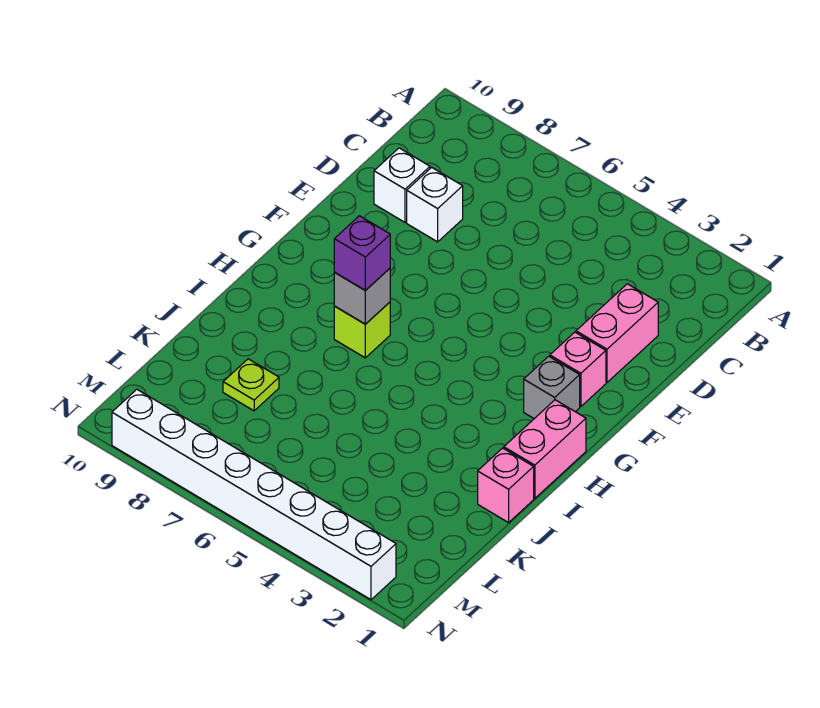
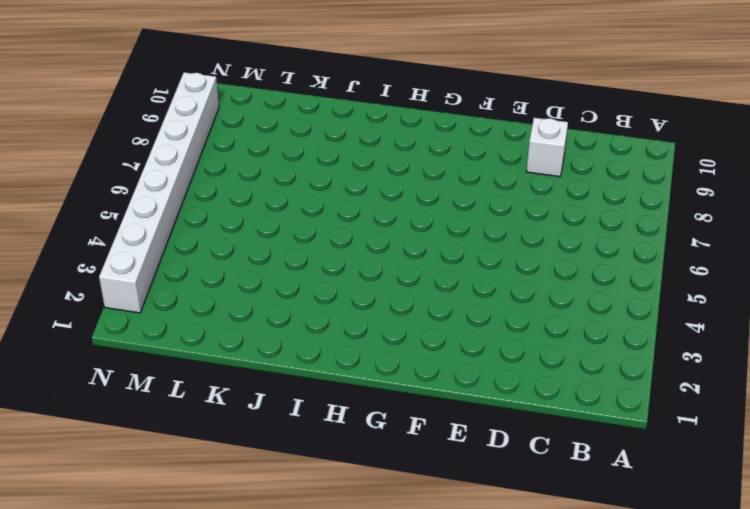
none -> pink 1x2 brick [576,284,658,382]
none -> white 1x1 brick [407,167,463,242]
none -> pink 1x1 brick [550,332,606,407]

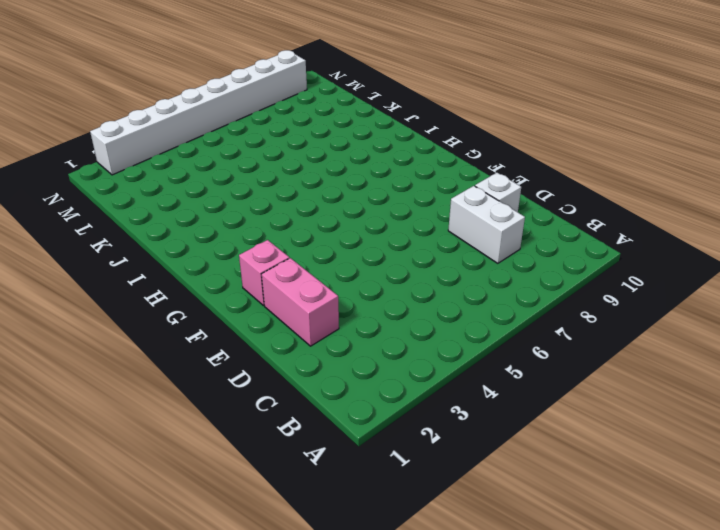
white 1x2 brick [448,186,525,263] -> white 1x1 brick [407,167,463,242]
none -> grey 1x1 brick [524,356,580,419]
none -> pink 1x2 brick [504,400,586,498]
none -> lime 1x1 brick [334,302,390,358]

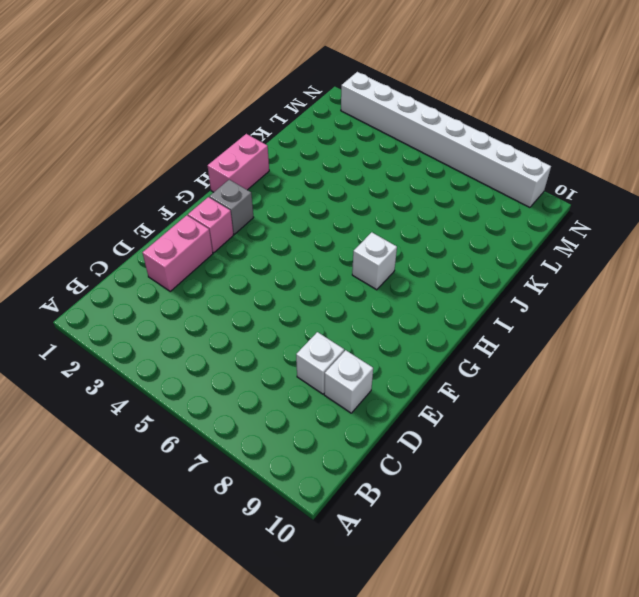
white 1x1 brick [352,232,397,290] -> lime 1x1 brick [334,302,390,358]
none -> pink 1x1 brick [478,448,534,523]
none -> lime 1x1 plate [223,359,279,411]
none -> grey 1x1 brick [334,268,390,324]

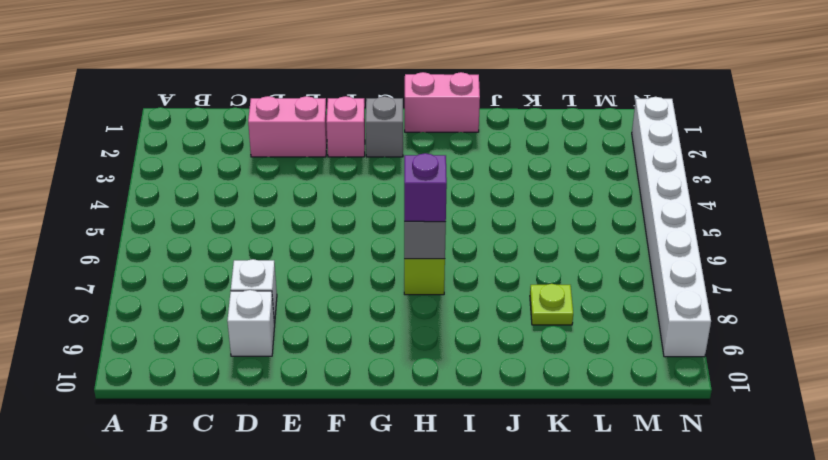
none -> pink 1x1 brick [478,448,534,523]

